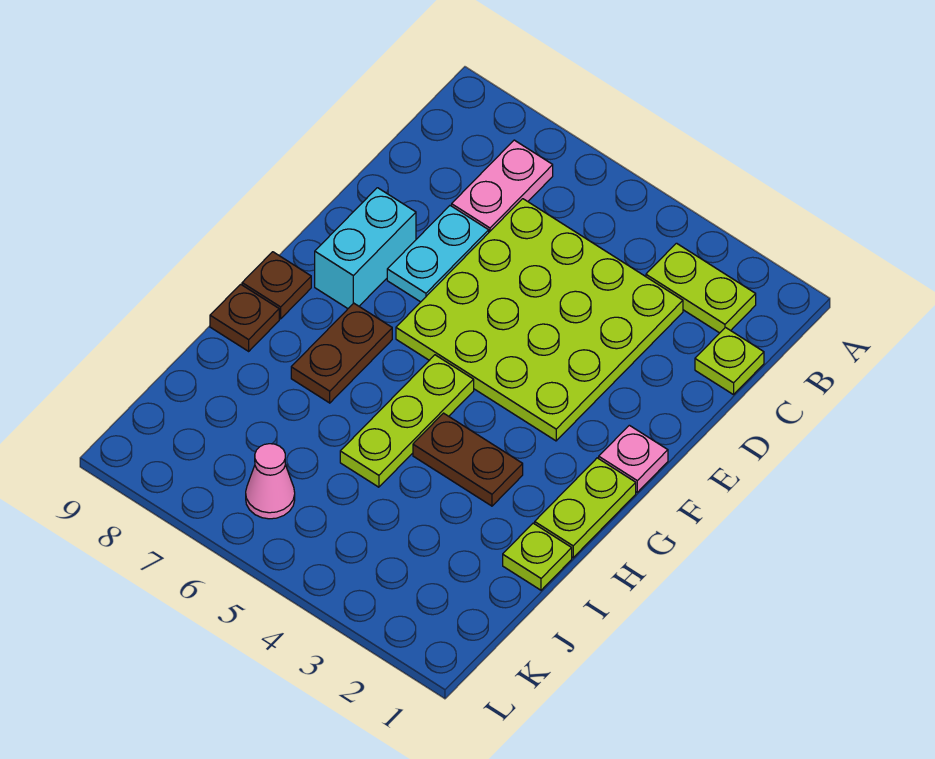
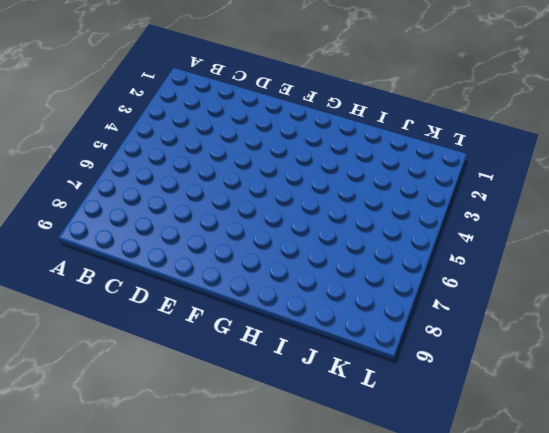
none -> lime 1x2 plate [646,243,756,333]
none -> pink 1x2 plate [452,140,553,232]
none -> lime 1x1 plate [695,328,764,395]

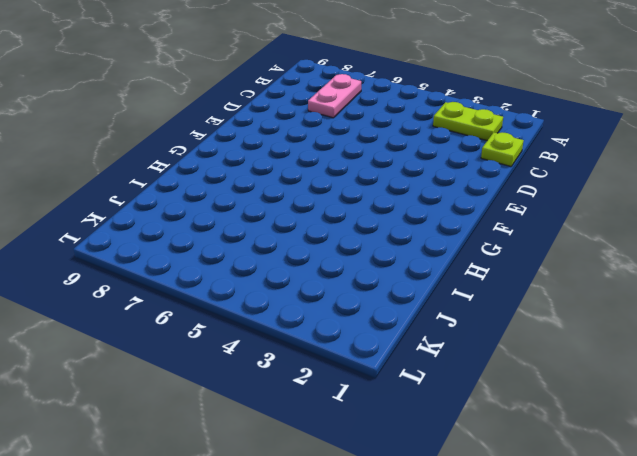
none -> lime 4x4 plate [396,199,683,441]
none -> cyan 1x2 plate [387,206,489,302]
none -> cyan 1x2 brick [315,188,416,308]

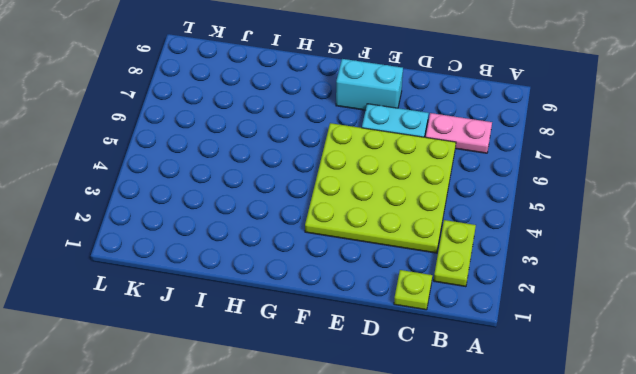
none -> pink 1x1 plate [599,425,668,492]
none -> lime 1x2 plate [535,458,636,558]
none -> lime 1x3 plate [340,355,474,487]

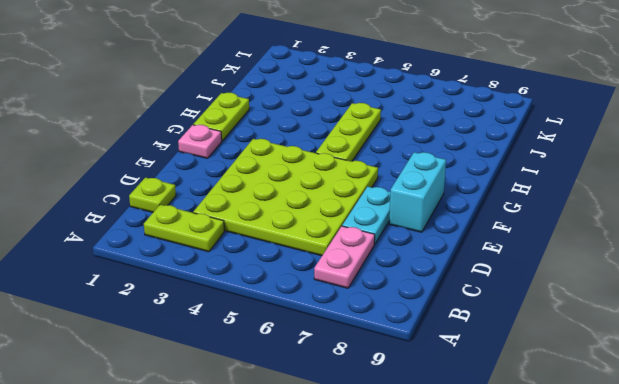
none -> brown 1x2 plate [291,303,392,403]
none -> brown 1x1 plate [242,252,311,319]
none -> brown 1x2 plate [413,413,523,506]

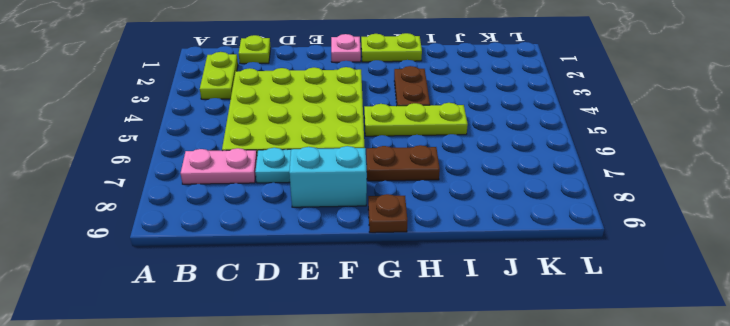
none -> brown 1x1 plate [210,284,279,351]
none -> lime 1x1 plate [503,523,572,590]
none -> pink 1x1 cone [246,444,295,519]

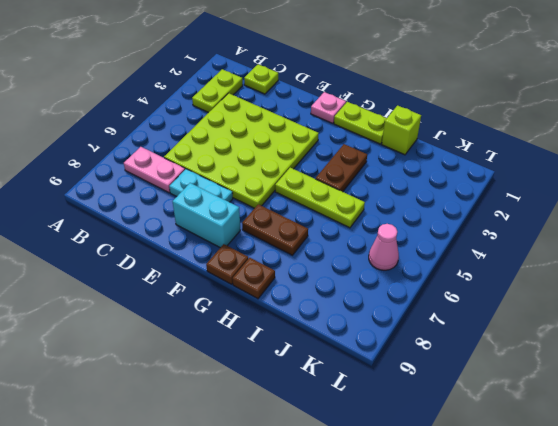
lime 1x1 brick [382,106,421,155] -> lime 1x1 plate [503,523,572,590]

